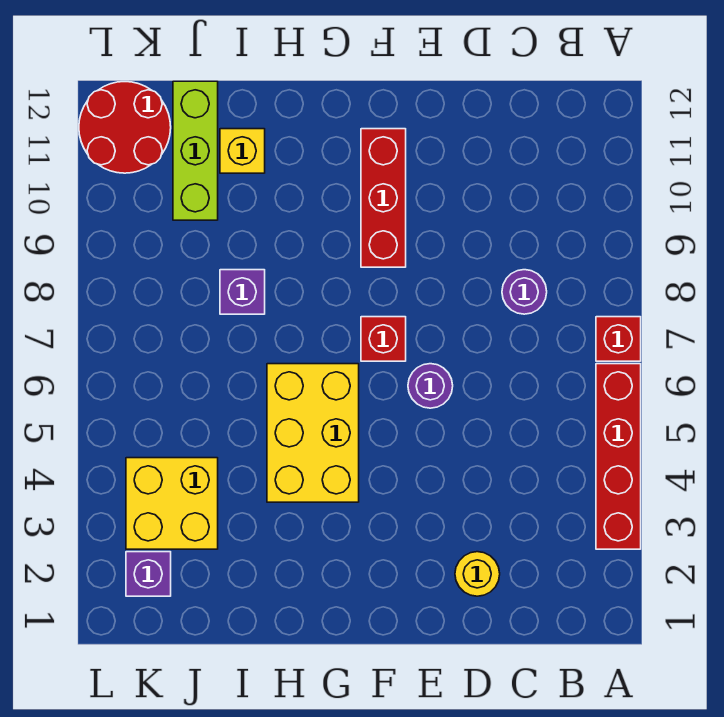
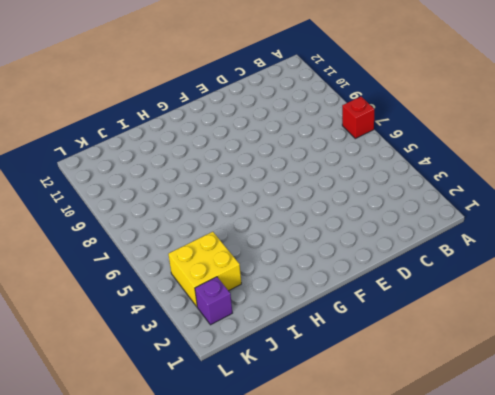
none -> red 1x4 brick [596,364,641,549]
none -> purple 1x1 round brick [502,270,547,314]
none -> yellow 1x1 round brick [455,552,500,596]

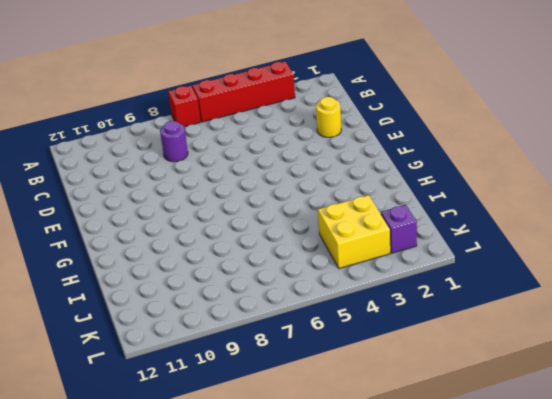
none -> purple 1x1 round brick [408,364,453,408]
none -> red 1x1 brick [361,317,406,361]
none -> red 1x3 brick [361,129,406,267]

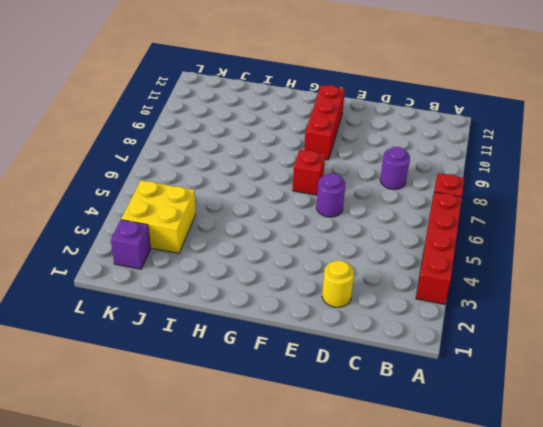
none -> yellow 2x3 brick [267,364,359,502]
none -> purple 1x1 brick [220,270,265,314]
none -> yellow 1x1 brick [220,129,265,173]

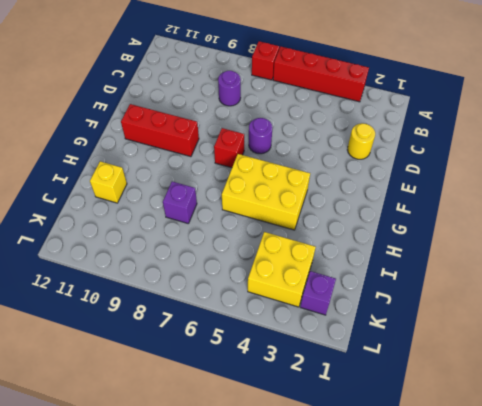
none -> lime 1x3 brick [173,81,218,220]
none -> red 2x2 round brick [79,82,171,173]

